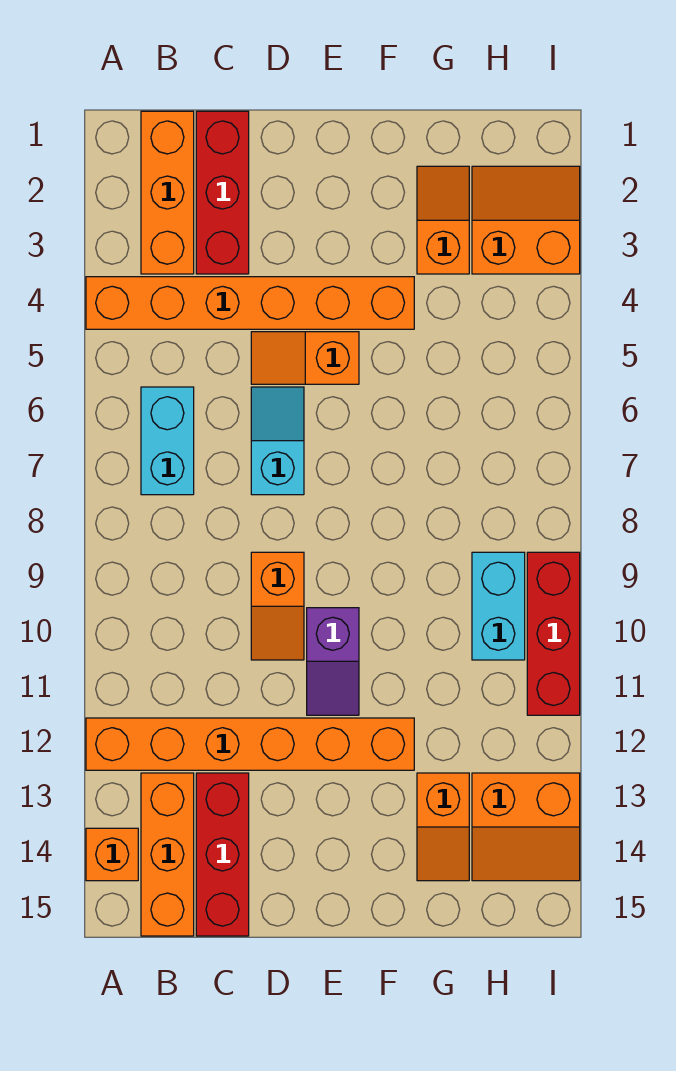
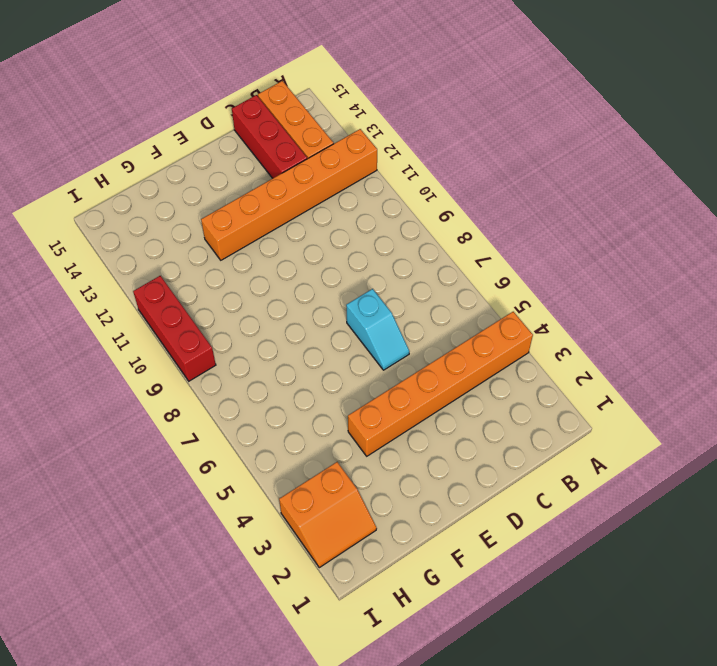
none -> orange 1x1 brick [86,828,138,881]
none -> orange 1x3 brick [141,111,194,274]
none -> cyan 1x2 brick [141,387,194,495]

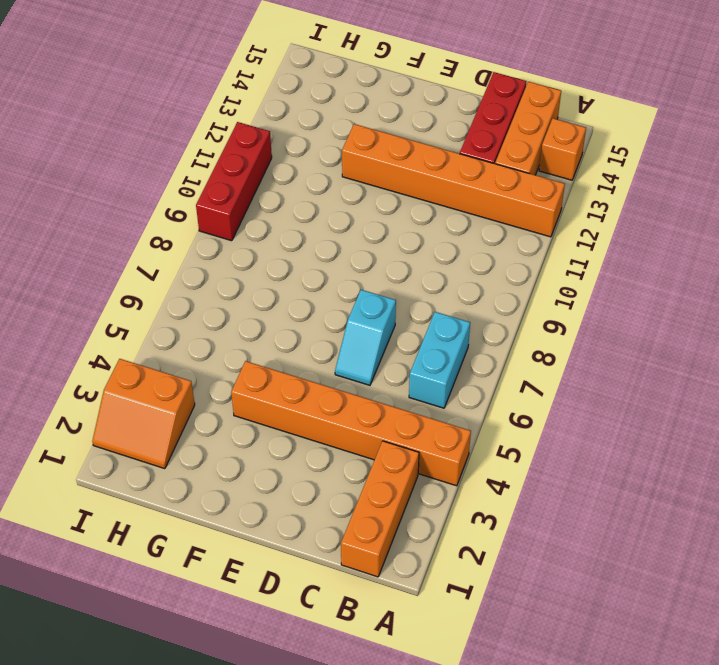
none -> red 1x3 brick [196,111,249,274]
none -> orange 1x2 slope [251,332,359,384]
none -> orange 1x2 slope [251,552,304,660]

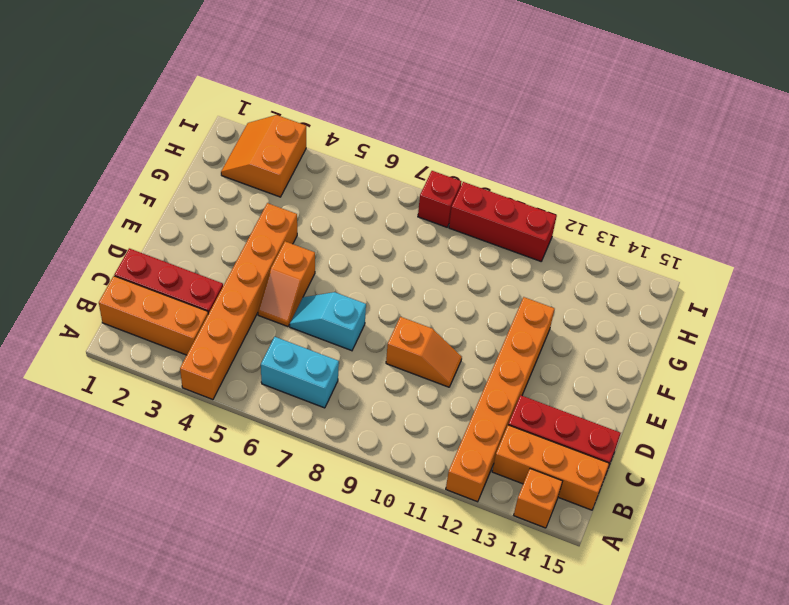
red 1x1 brick [418,171,461,227] -> none
none -> purple 1x2 slope [307,608,359,715]
none -> orange 1x2 slope [417,166,469,274]
none -> orange 1x2 slope [417,773,469,881]

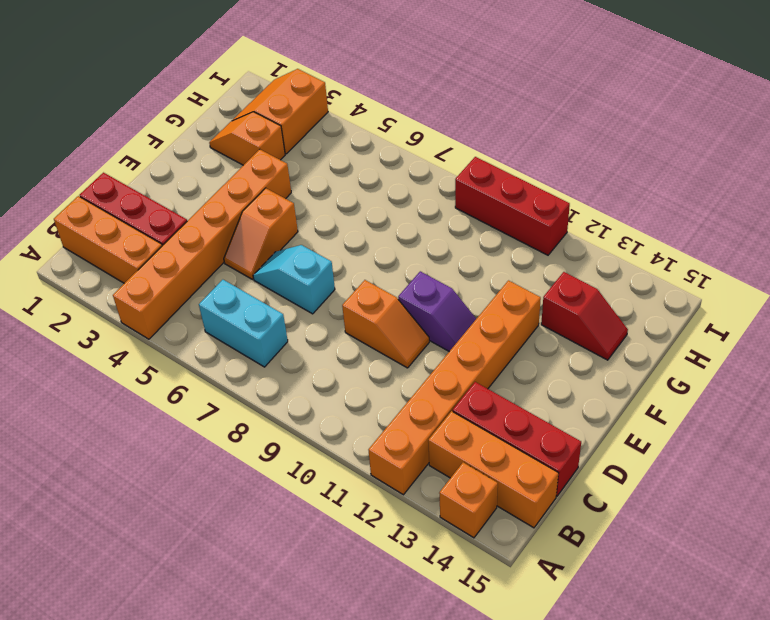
red 1x2 slope [541,272,628,360] -> orange 1x2 slope [417,773,469,881]
none -> cyan 1x2 brick [472,552,525,660]
none -> orange 2x2 slope [472,773,580,881]

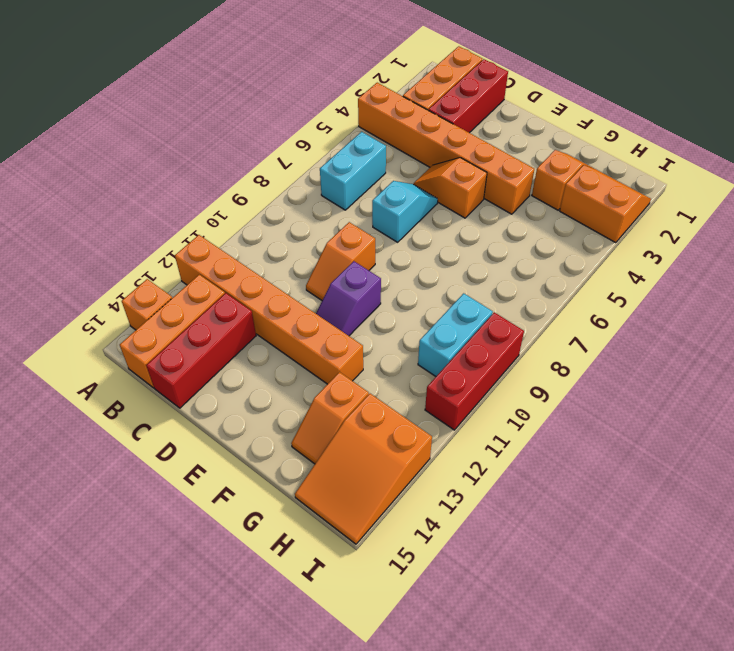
orange 2x3 slope [295,394,432,544] -> orange 2x2 slope [472,773,580,881]

